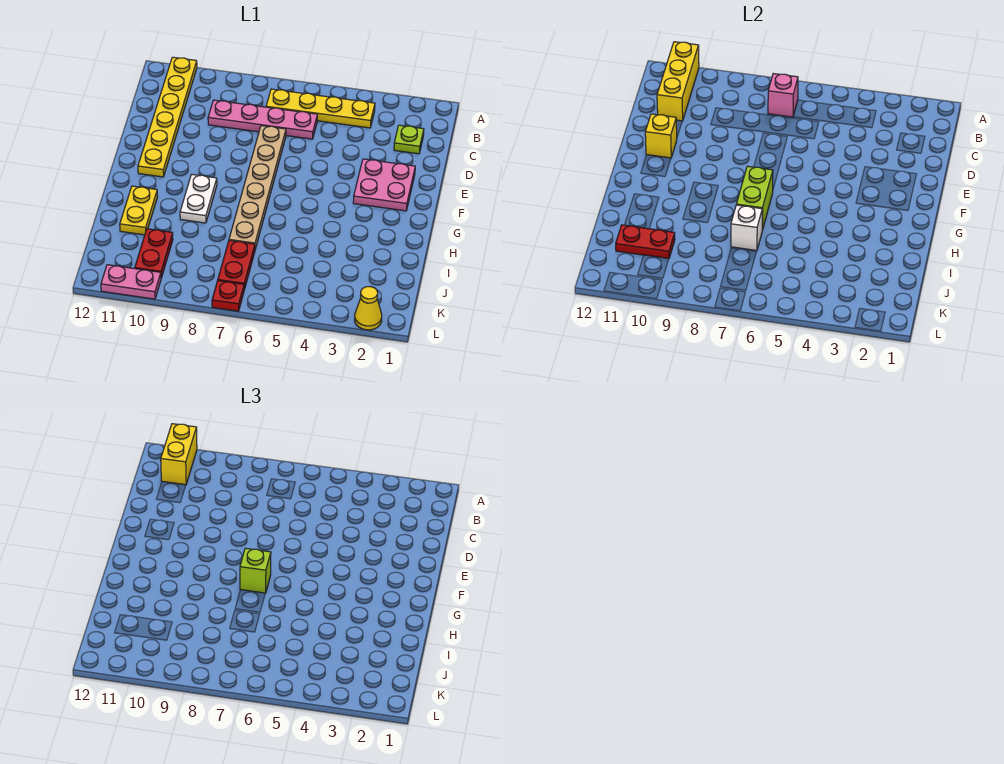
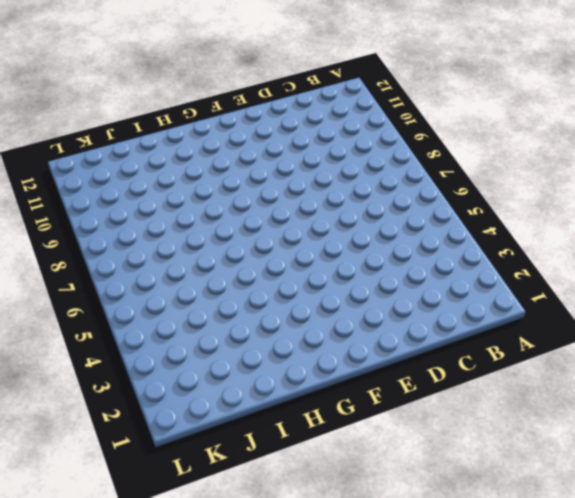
none -> yellow 1x6 plate [138,57,197,177]
none -> yellow 1x4 plate [266,89,375,128]
none -> lime 1x1 plate [394,125,424,154]

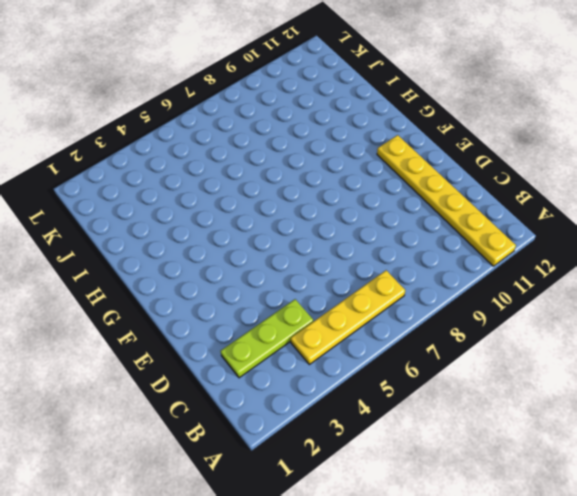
lime 1x3 plate [221,299,313,378] -> lime 1x1 plate [394,125,424,154]
none -> pink 1x4 plate [208,100,317,139]
none -> tan 1x6 plate [229,126,286,249]
none -> pink 2x2 plate [353,159,415,211]

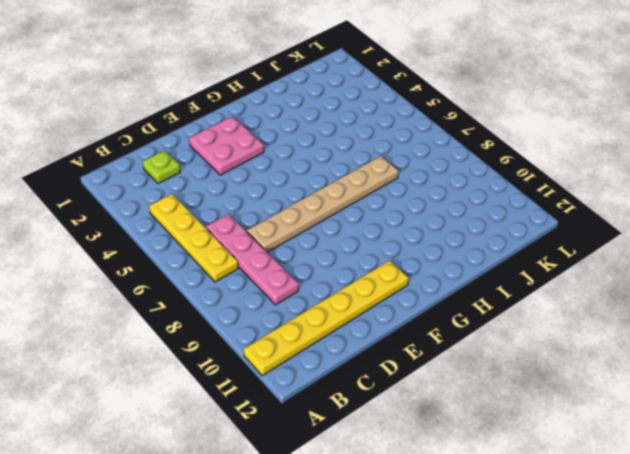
none -> white 1x2 plate [180,174,217,223]
none -> yellow 1x2 plate [120,186,157,235]
none -> red 1x2 plate [218,240,255,290]

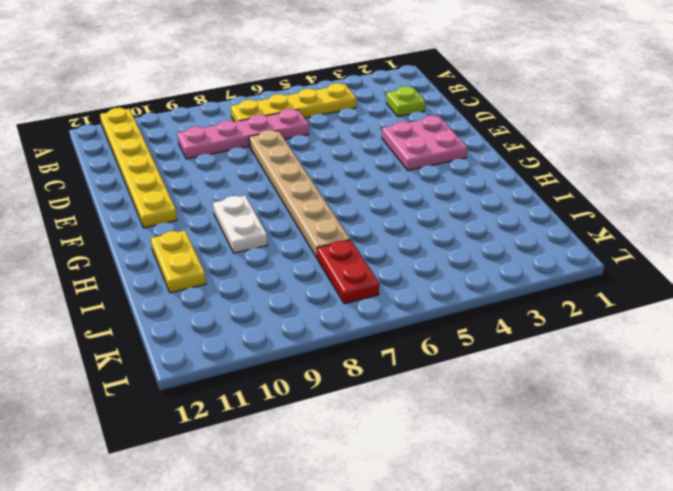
none -> red 1x2 plate [135,229,173,278]
none -> yellow 1x1 cone [355,287,382,330]
none -> red 1x1 plate [212,281,244,311]

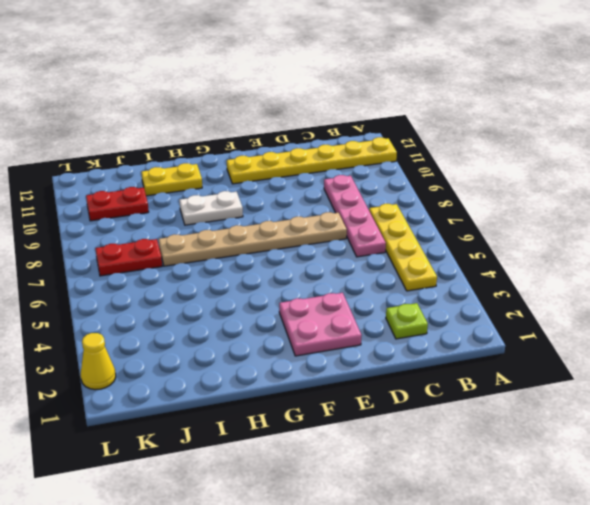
none -> red 1x1 plate [212,281,244,311]
none -> pink 1x2 plate [101,265,161,299]
none -> yellow 1x3 brick [657,42,699,121]

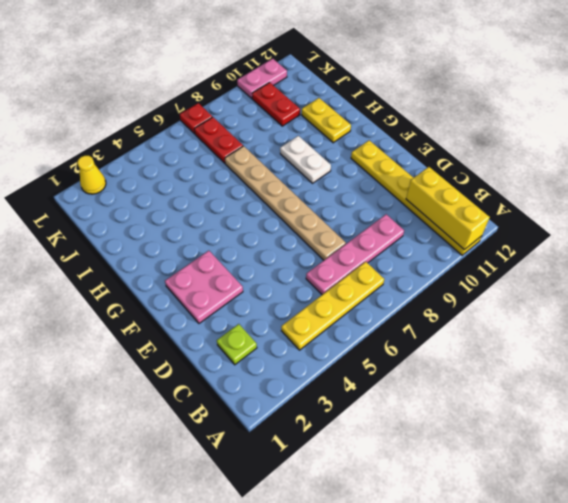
none -> pink 1x1 brick [768,74,798,117]
none -> yellow 1x1 brick [645,114,677,158]
none -> lime 1x2 brick [736,166,773,230]

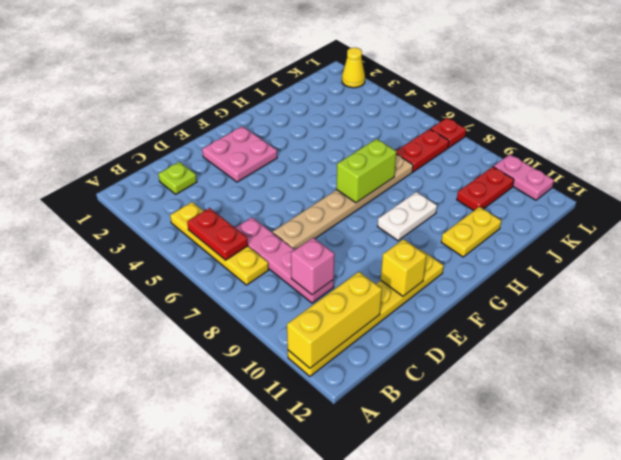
red 1x2 plate [187,208,248,260] -> red 1x2 plate moved to [616,225,675,258]
pink 1x1 brick [291,238,335,295] -> pink 1x1 brick moved to [768,74,798,117]
none -> white 1x1 brick [731,205,762,251]
none -> yellow 1x2 brick [161,424,197,485]
none -> lime 1x1 brick [240,548,271,593]

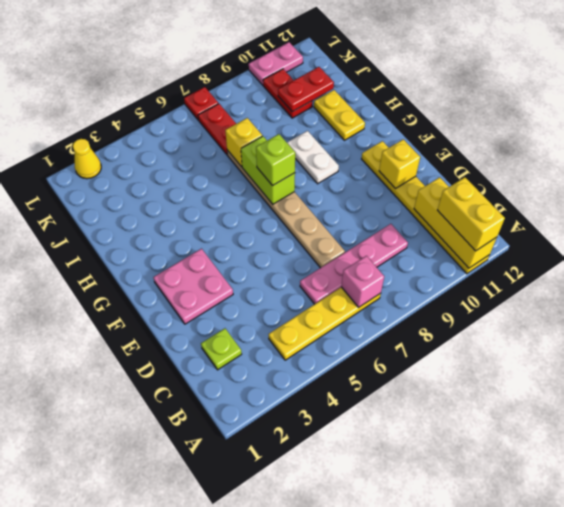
yellow 1x1 brick [225,118,262,167] -> white 1x1 brick [731,205,762,251]

